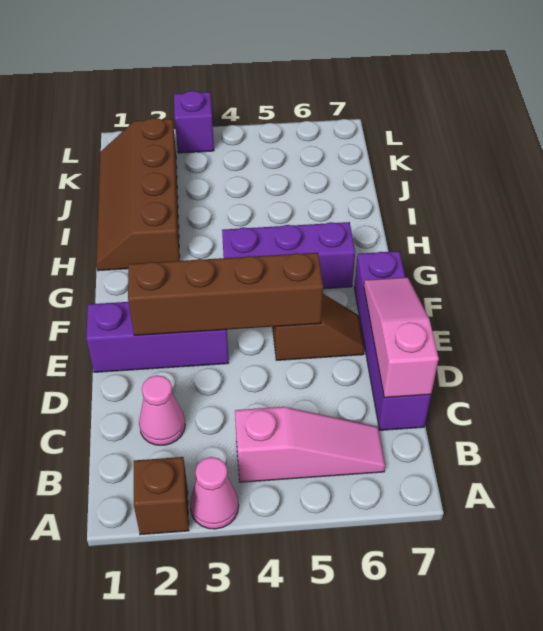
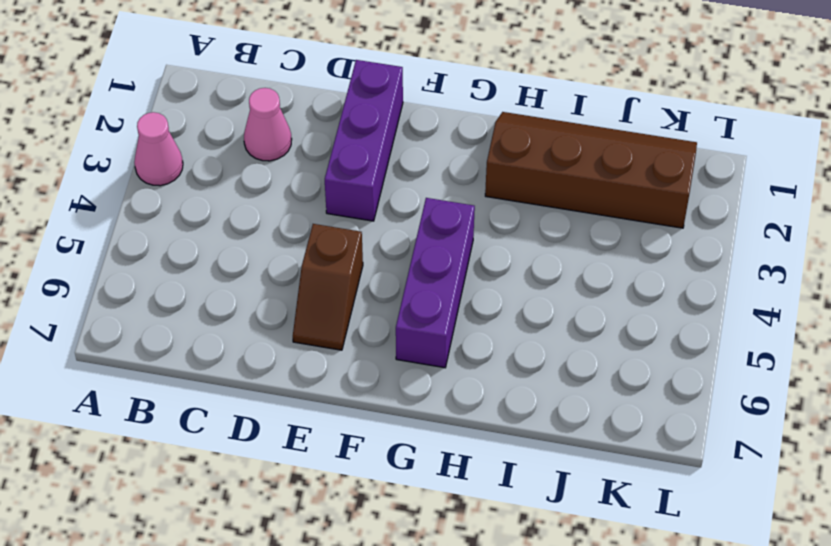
none -> brown 1x1 brick [134,457,189,535]
none -> pink 1x3 slope [235,407,385,482]
none -> purple 1x4 brick [354,251,431,430]

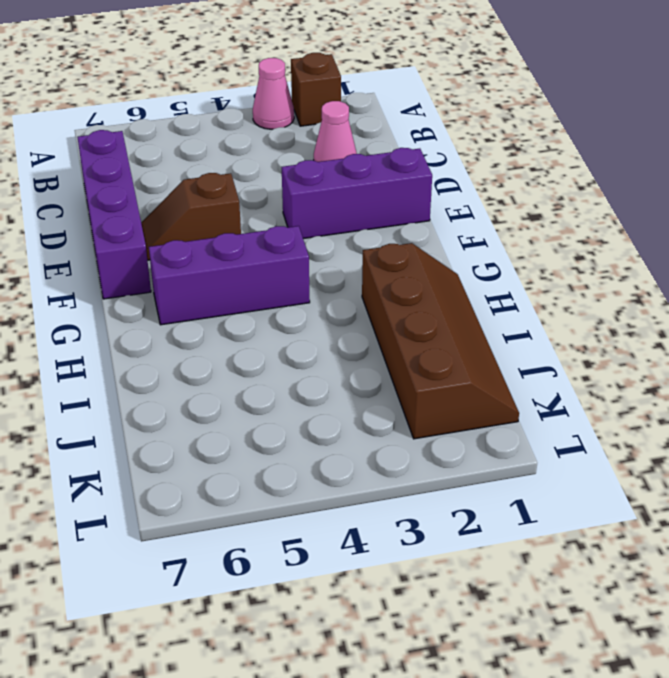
none -> pink 1x3 slope [235,407,385,482]
none -> purple 1x1 brick [174,91,214,153]
none -> pink 1x3 slope [364,277,439,398]

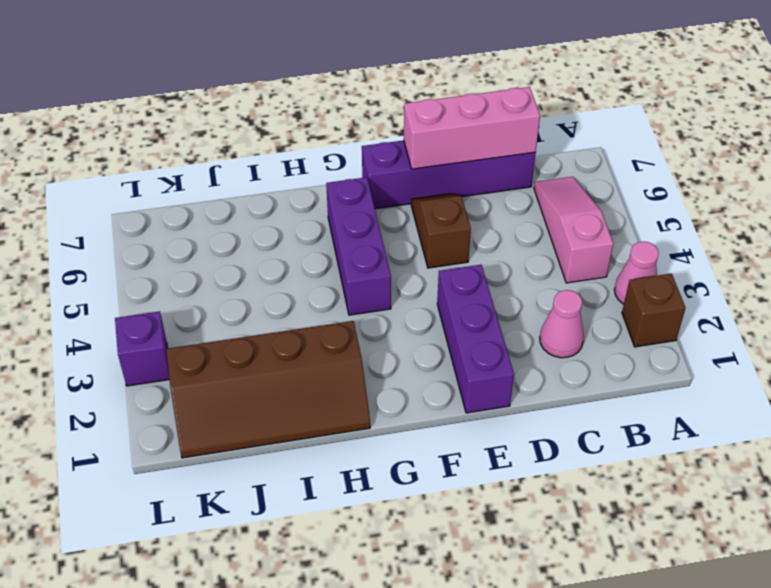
pink 1x3 brick [404,87,540,169] -> pink 1x3 slope [364,277,439,398]
none -> brown 1x4 brick [128,253,323,335]

